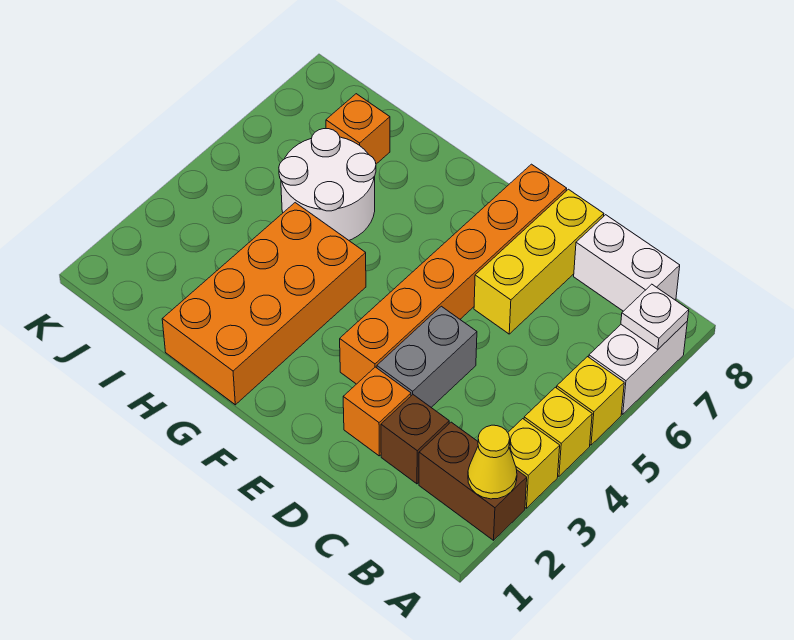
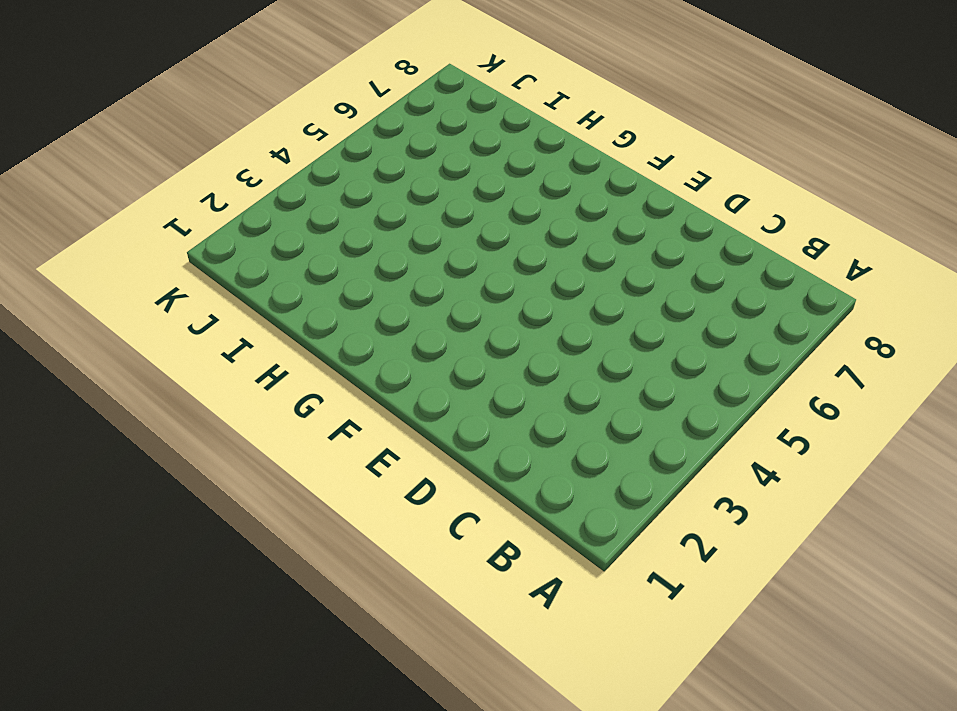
none -> brown 1x2 brick [419,422,527,540]
none -> yellow 1x1 brick [508,419,560,508]
none -> yellow 1x1 brick [524,387,592,476]

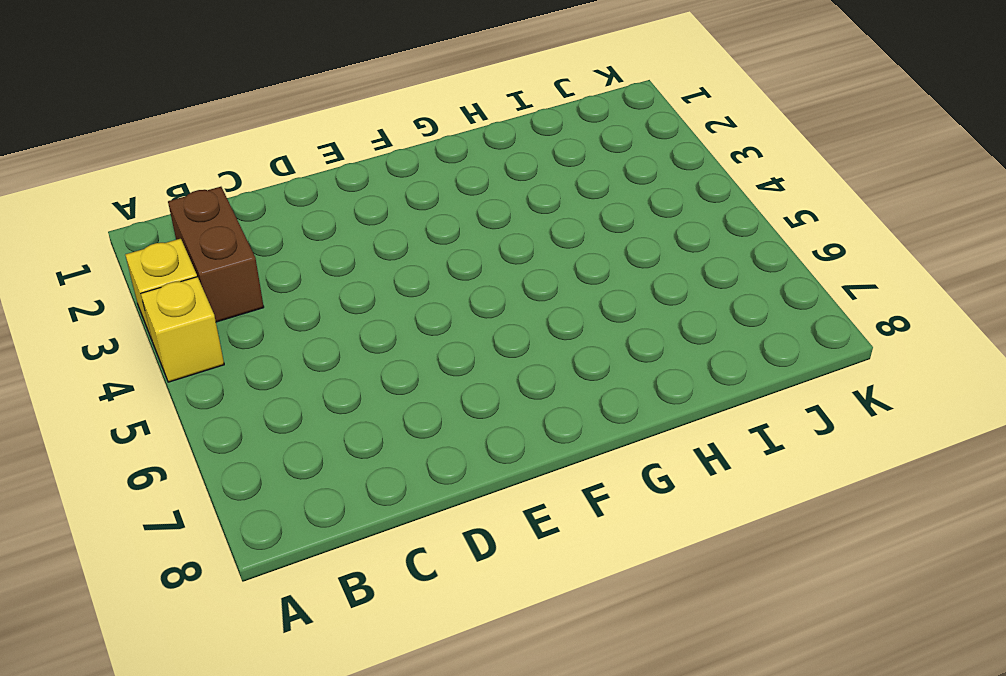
brown 1x2 brick [168,187,264,322] -> brown 1x2 brick turned to [419,422,527,540]
none -> yellow 1x1 brick [557,357,624,445]
none -> white 1x2 brick [589,322,687,414]
none -> white 1x2 brick [574,215,680,311]

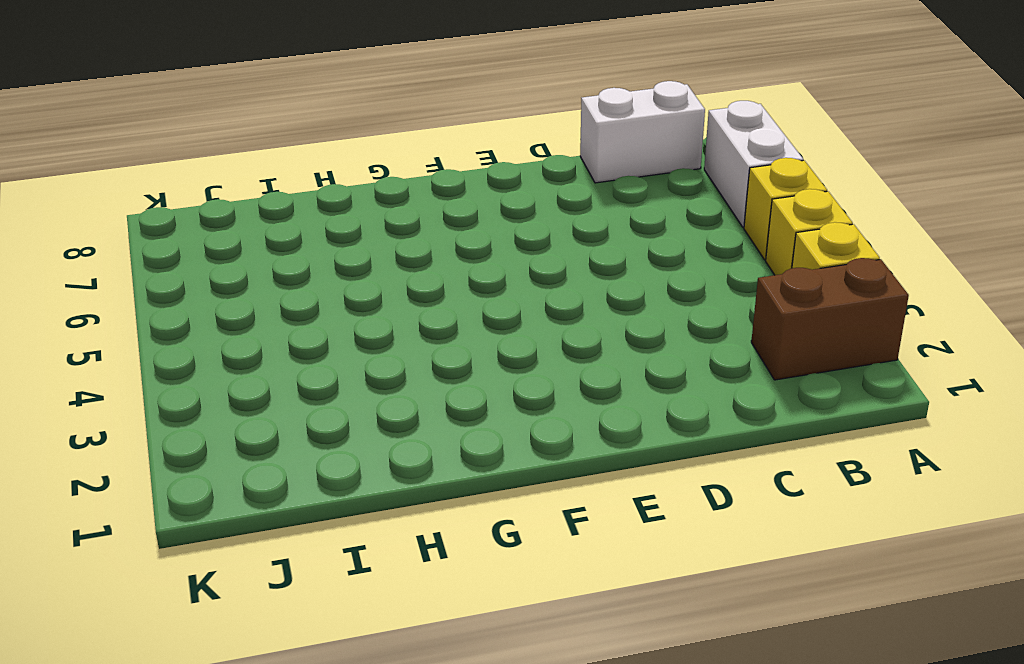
none -> brown 1x1 brick [381,395,449,484]
none -> orange 1x1 brick [343,367,411,456]
none -> grey 1x2 brick [377,306,477,407]

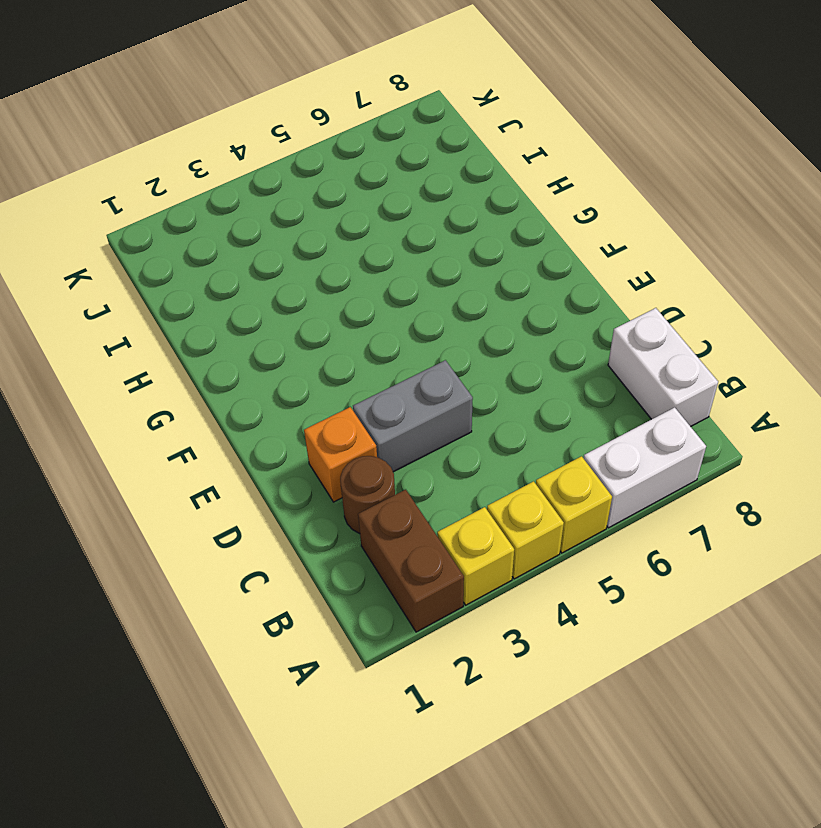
brown 1x1 round brick [340,456,395,534] -> brown 1x1 brick [381,395,449,484]
none -> yellow 1x3 brick [474,189,604,334]
none -> orange 1x6 brick [340,164,567,384]
none -> orange 2x4 brick [162,203,366,405]

